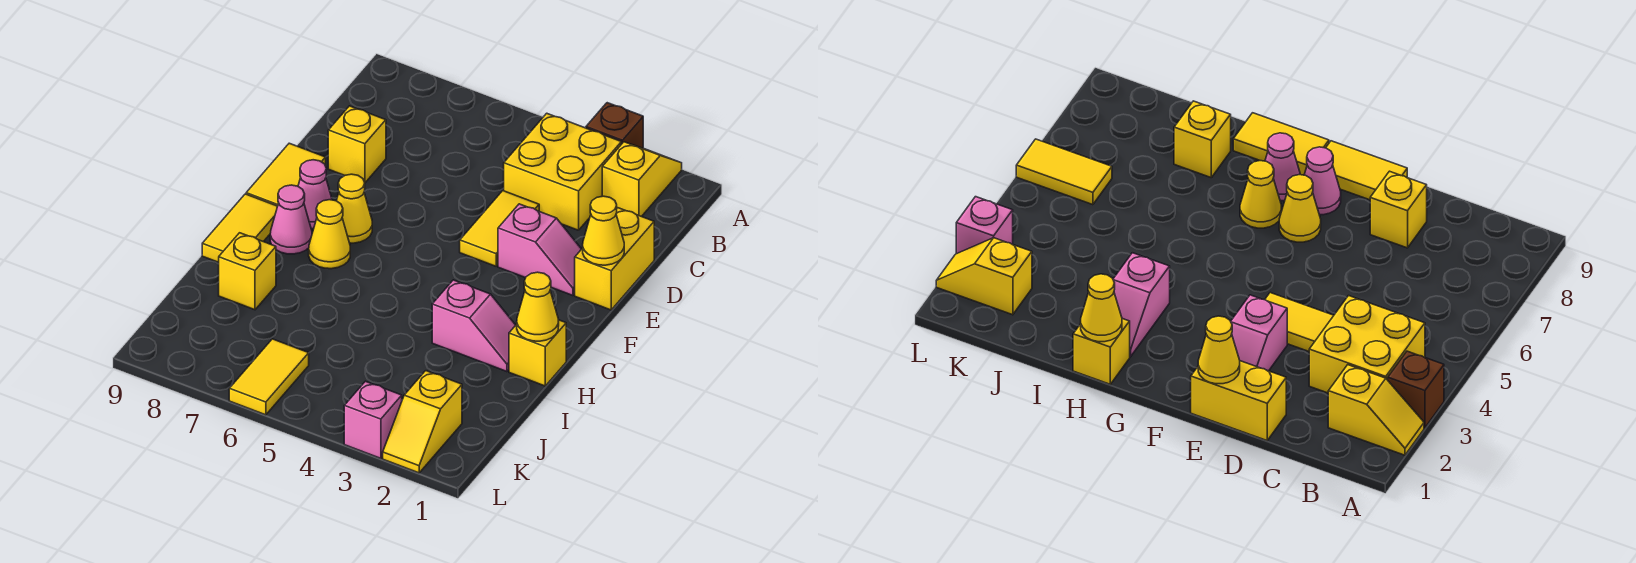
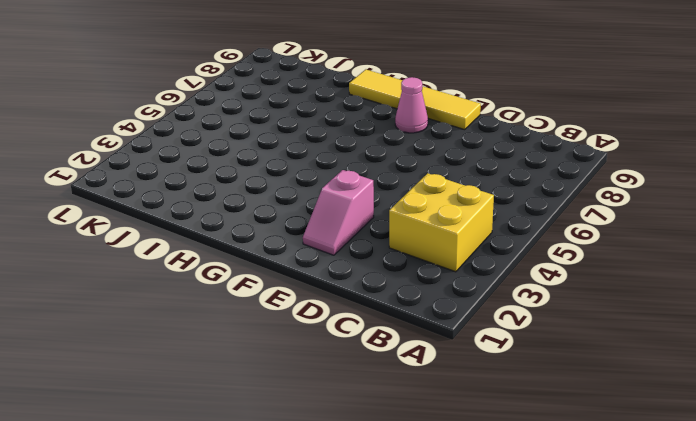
none -> yellow 1x2 slope [602,142,682,217]
none -> brown 1x1 brick [586,103,643,148]
none -> yellow 1x2 brick [575,208,654,310]

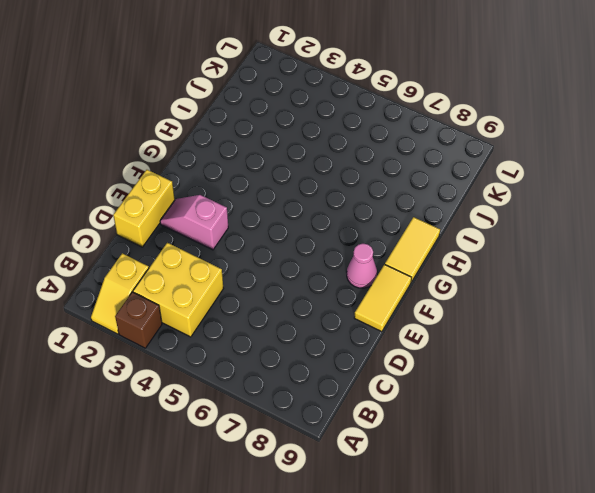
none -> yellow 1x2 tile [460,191,539,266]
none -> yellow 1x1 brick [328,106,386,183]
none -> yellow 1x1 cone [336,174,372,243]

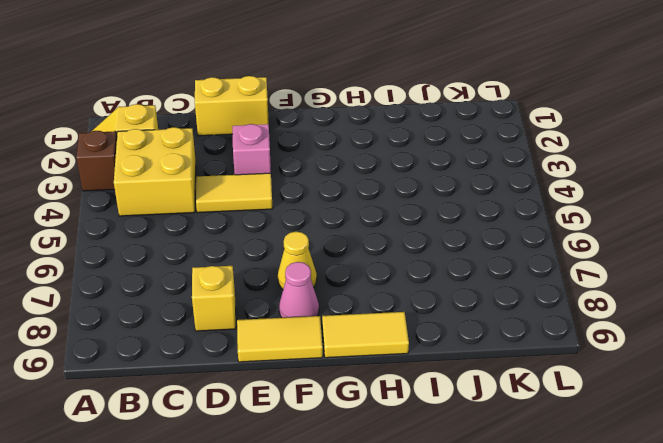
none -> yellow 1x1 cone [309,200,350,269]
none -> pink 1x1 cone [270,185,312,254]
none -> yellow 1x1 brick [509,320,566,386]

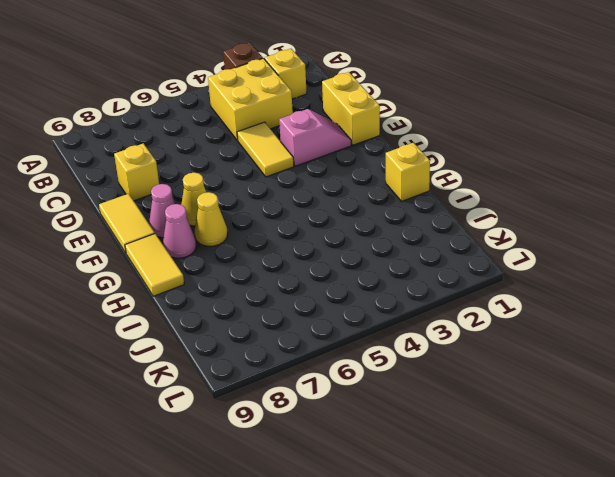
none -> pink 1x2 slope [432,280,515,372]
none -> yellow 1x1 brick [219,233,276,310]
none -> yellow 1x2 slope [383,371,462,473]

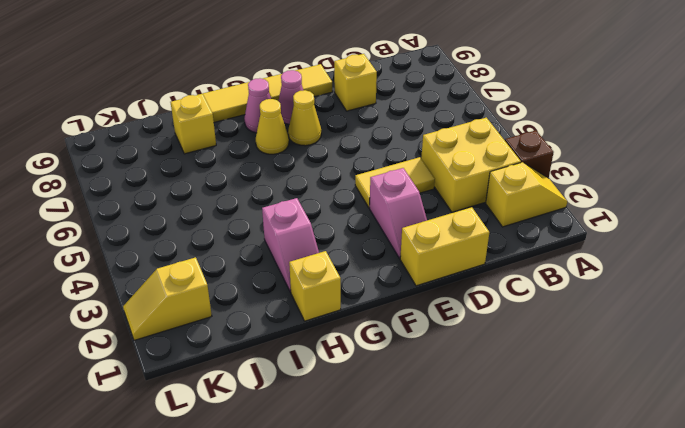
none -> yellow 1x2 tile [229,339,309,415]
none -> pink 1x1 brick [344,381,402,458]
none -> yellow 1x1 cone [583,196,624,265]

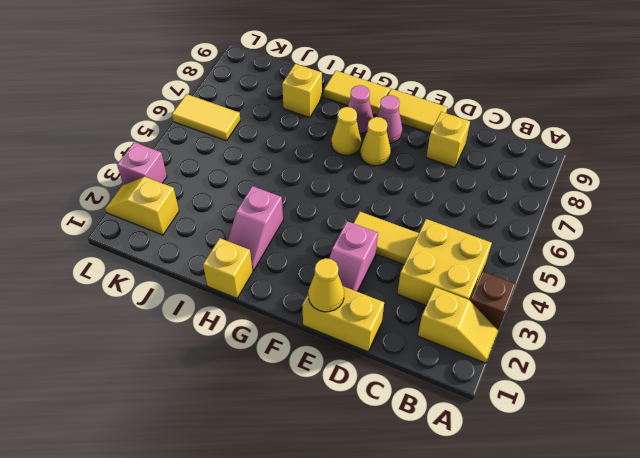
none -> yellow 1x1 cone [517,272,559,341]

